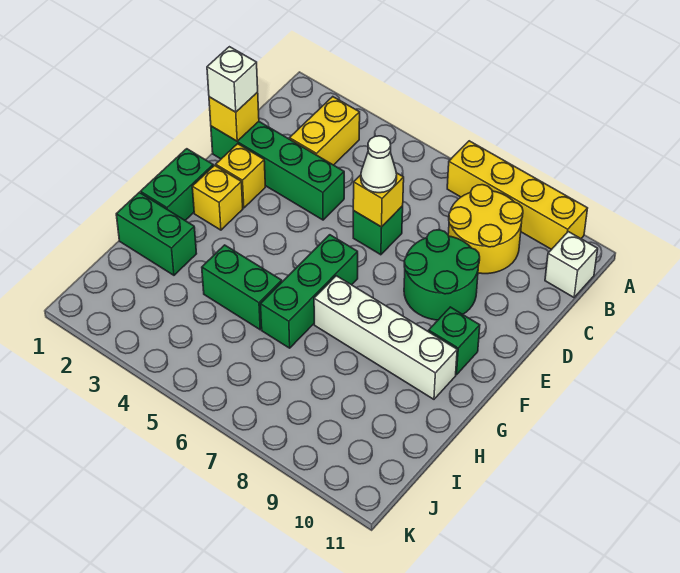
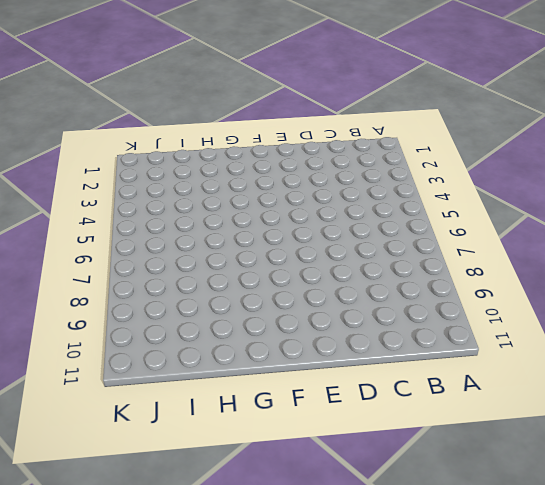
none -> yellow 1x4 brick [447,141,588,250]
none -> yellow 1x2 brick [290,97,360,165]
none -> yellow 2x2 round brick [448,185,523,274]

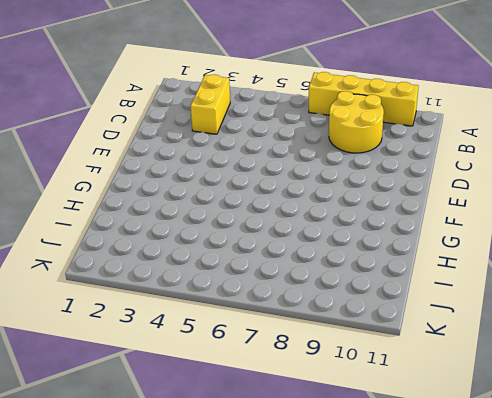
none -> white 1x1 brick [545,232,598,297]
none -> green 1x4 brick [211,122,344,220]
none -> green 1x1 brick [353,206,403,255]

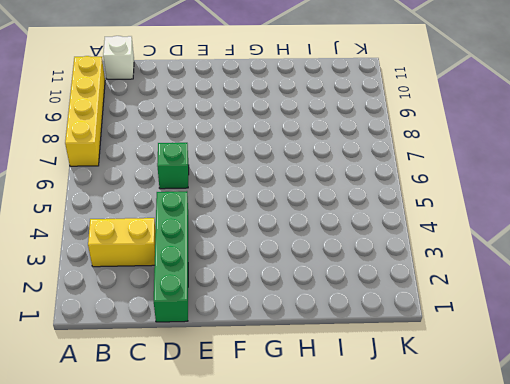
none -> yellow 2x2 round brick [448,185,523,274]
none -> green 2x2 round brick [404,230,480,320]
none -> yellow 1x1 brick [216,144,265,208]

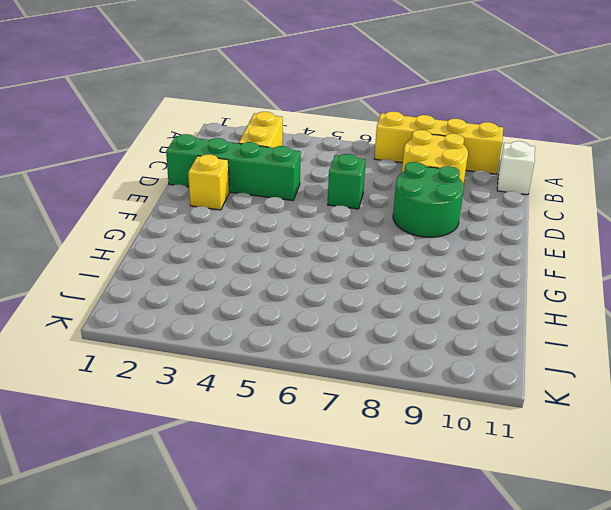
none -> green 1x2 brick [141,149,213,220]
none -> yellow 1x1 brick [192,165,243,230]
none -> green 1x3 brick [261,235,358,348]

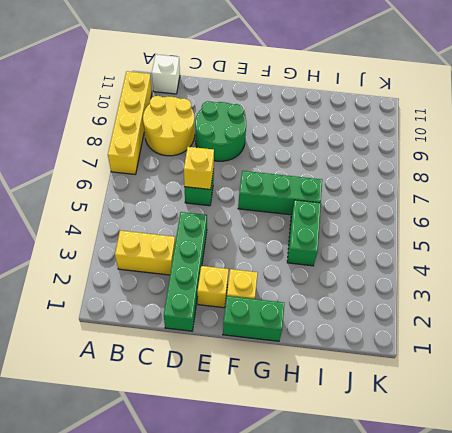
none -> green 1x1 brick [429,307,480,375]
none -> white 1x4 brick [314,276,457,399]
none -> green 1x2 brick [116,192,197,275]

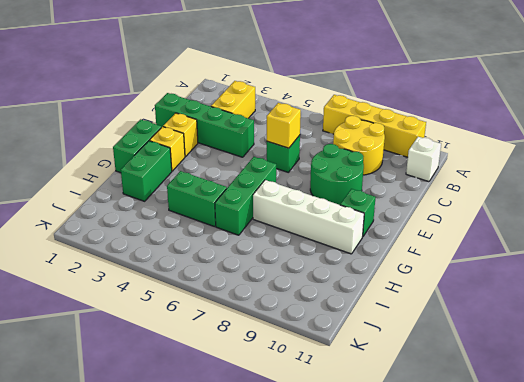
green 1x2 brick [121,141,172,201] -> green 1x2 brick turned to [116,192,197,275]
none -> yellow 1x1 brick [209,92,259,141]
none -> white 1x1 brick [207,47,258,112]
none -> white 1x1 cone [361,136,397,193]

